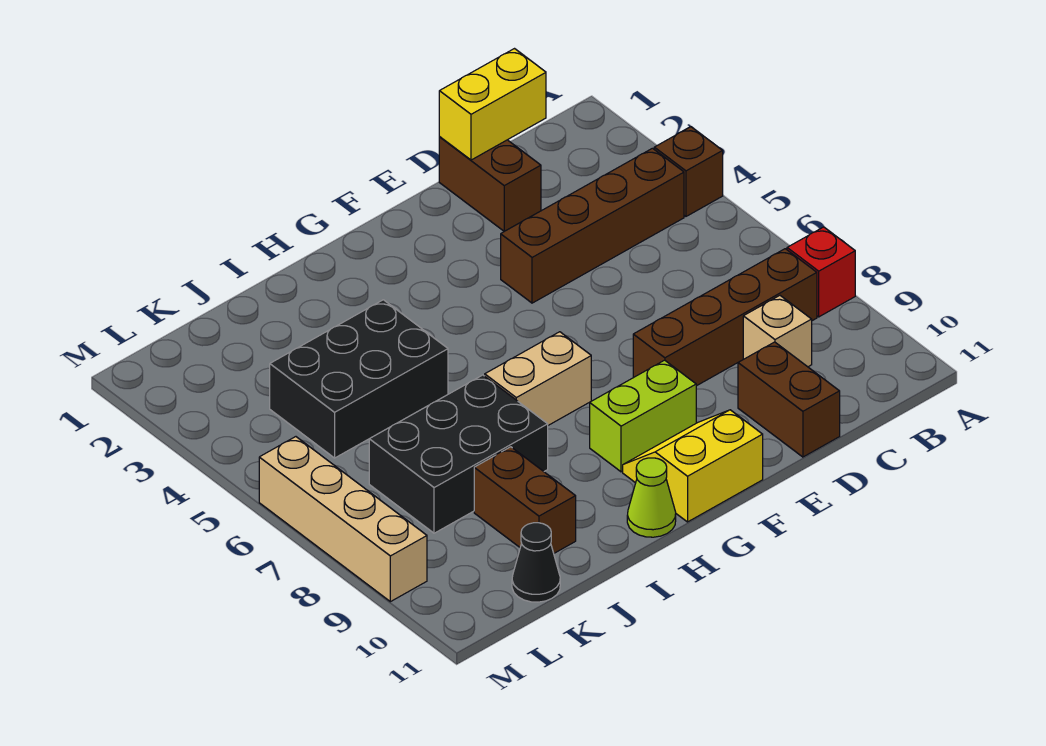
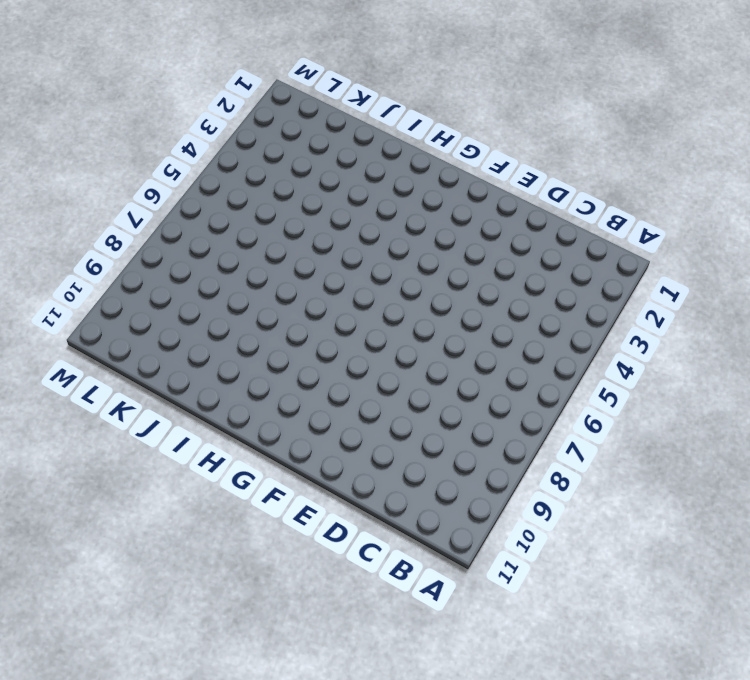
none -> brown 1x1 brick [654,127,723,216]
none -> red 1x1 brick [787,227,855,317]
none -> brown 1x4 brick [501,148,684,303]

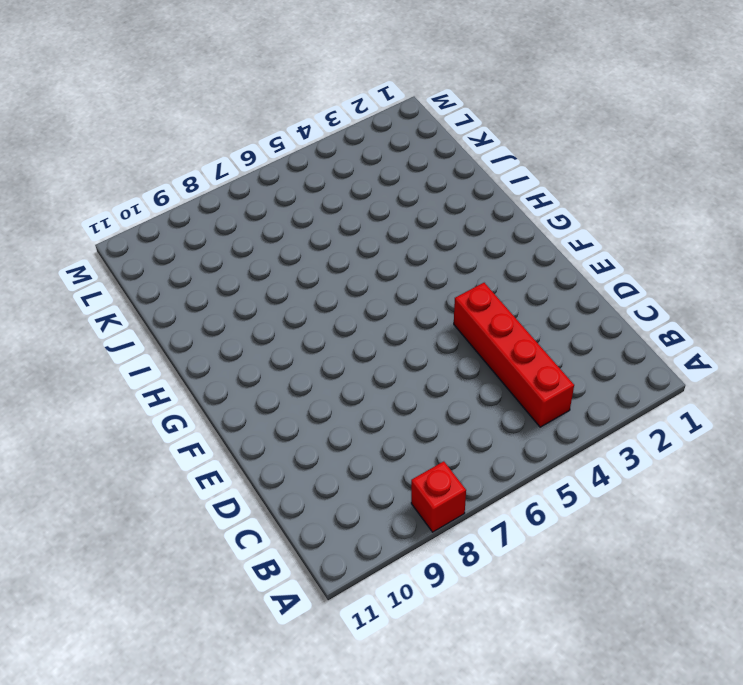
red 1x4 brick [454,283,574,427] -> brown 1x4 brick [501,148,684,303]
none -> brown 1x1 brick [654,127,723,216]
none -> brown 1x4 brick [633,249,817,386]
none -> tan 1x1 brick [743,296,812,367]

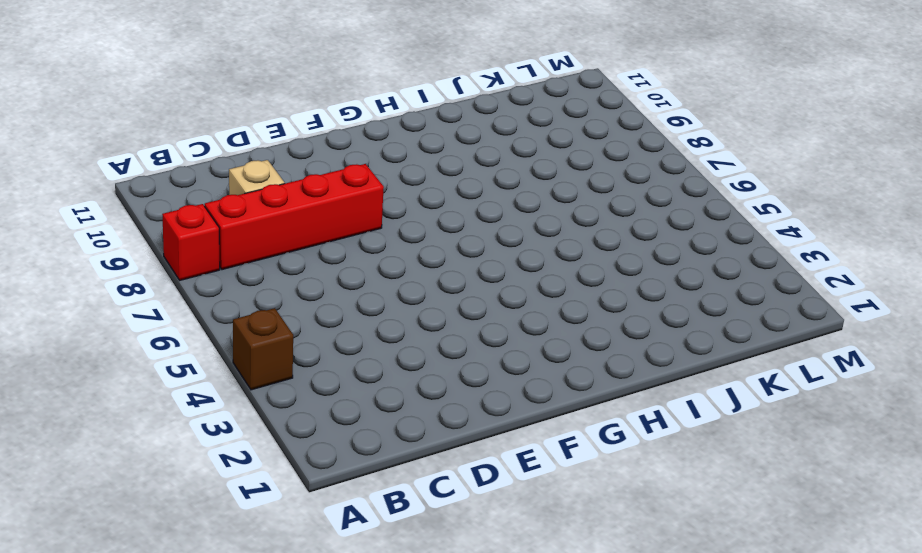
red 1x4 brick [205,164,384,270] -> brown 1x4 brick [633,249,817,386]
none -> brown 1x4 brick [501,148,684,303]
none -> brown 1x2 brick [439,137,541,231]
none -> brown 1x2 brick [738,342,840,457]

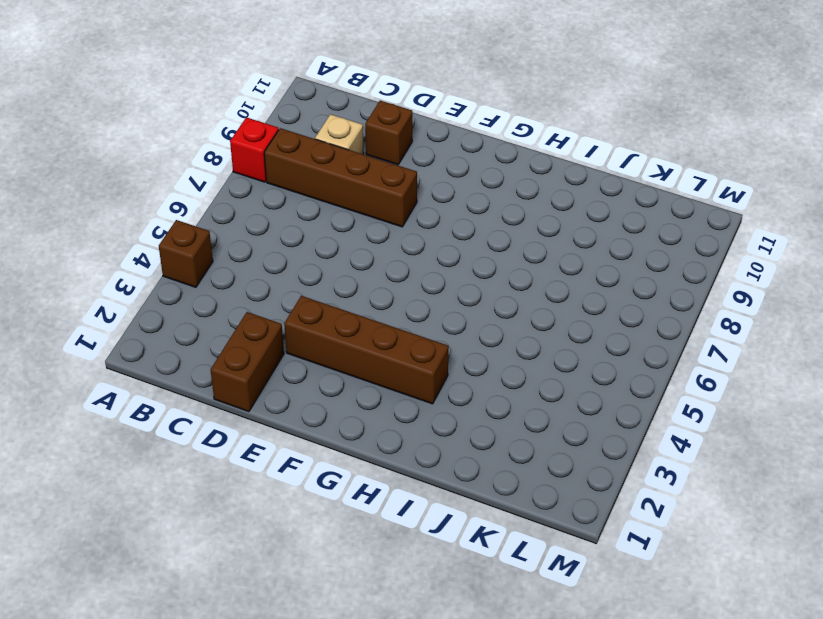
brown 1x1 brick [365,101,412,165] -> brown 1x2 brick [738,342,840,457]
brown 1x4 brick [284,296,449,404] -> brown 1x4 brick moved to [501,148,684,303]
none -> lime 1x2 brick [590,360,696,472]
none -> yellow 2x2 slope [623,410,763,522]
none -> tan 1x2 brick [485,332,591,425]

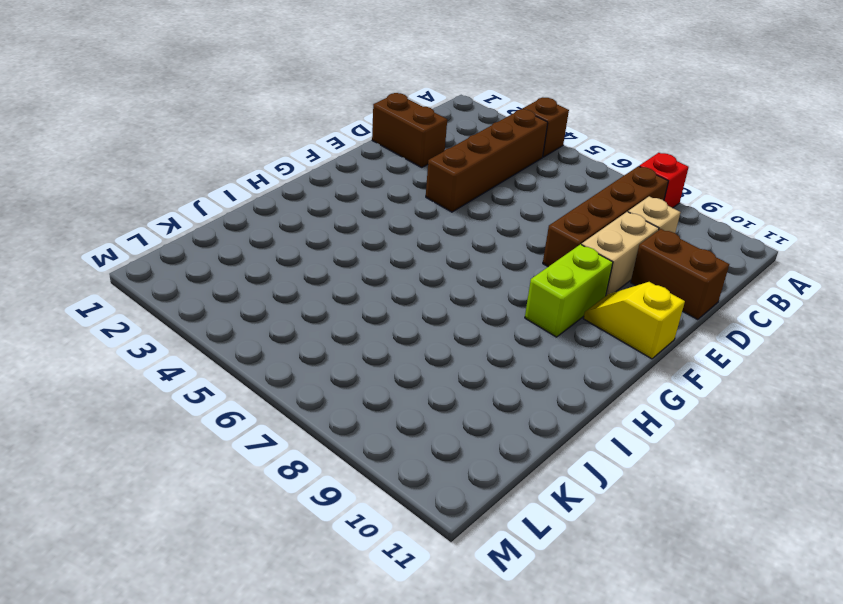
tan 1x2 brick [581,212,659,295] -> tan 1x2 brick moved to [485,332,591,425]
yellow 1x2 slope [583,282,685,359] -> yellow 2x2 slope [623,410,763,522]
none -> lime 1x1 cone [627,458,676,537]
none -> black 2x3 brick [270,300,448,458]
none -> black 2x3 brick [369,375,548,533]

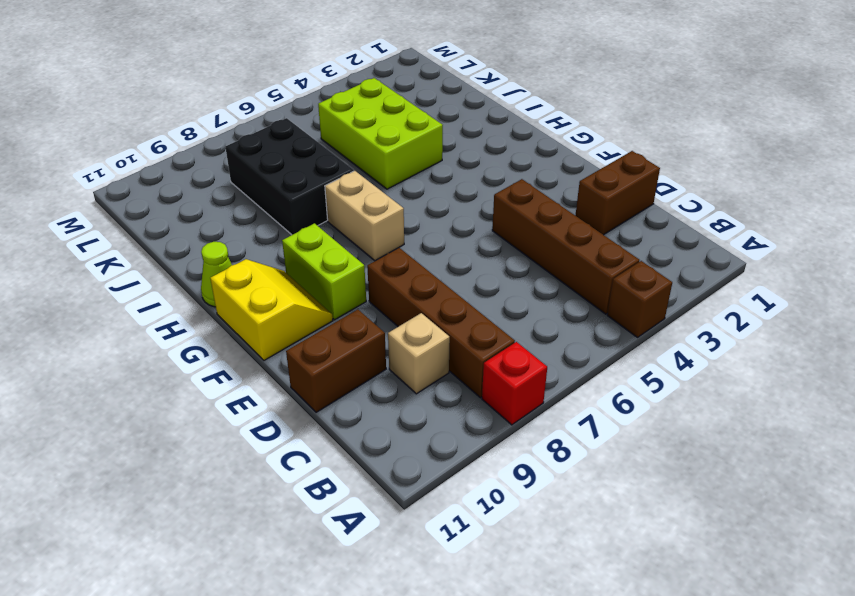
lime 2x3 brick [318,78,443,189] -> black 2x3 brick [270,300,448,458]
none -> brown 1x2 brick [474,447,576,553]
none -> black 1x1 cone [512,523,560,602]
none -> tan 1x4 brick [259,437,427,602]

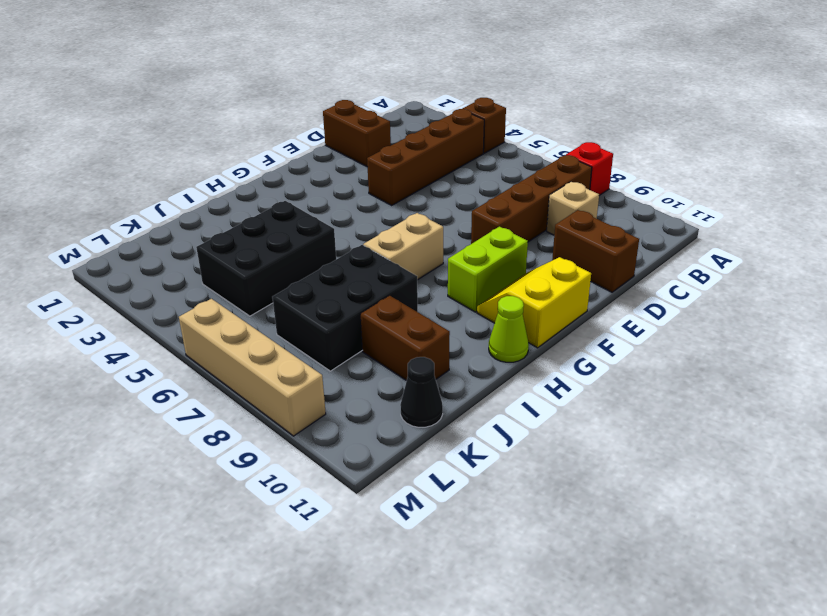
none -> yellow 1x2 brick [439,49,546,160]

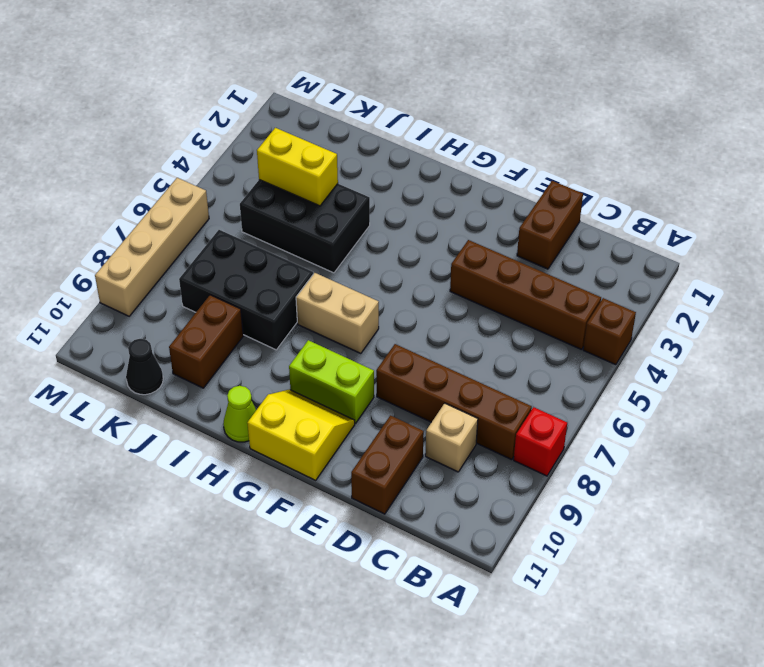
yellow 1x2 brick [257,128,338,206] -> yellow 1x2 brick moved to [439,49,546,160]

